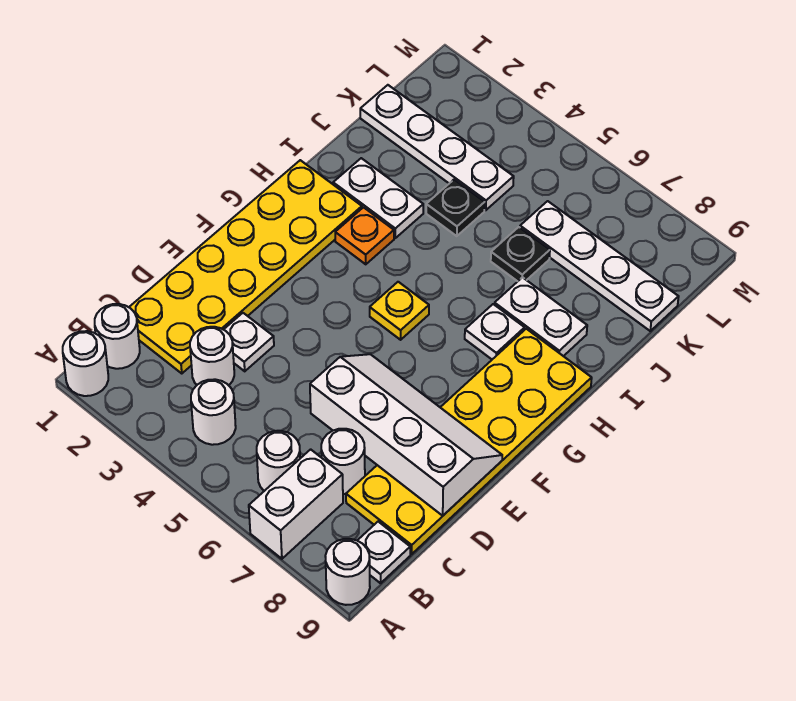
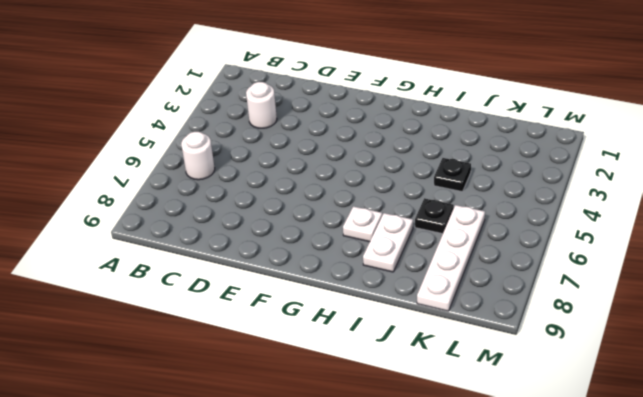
none -> white 1x1 round brick [63,331,108,396]
none -> white 1x2 brick [249,449,343,559]
none -> white 1x1 round brick [325,539,370,605]

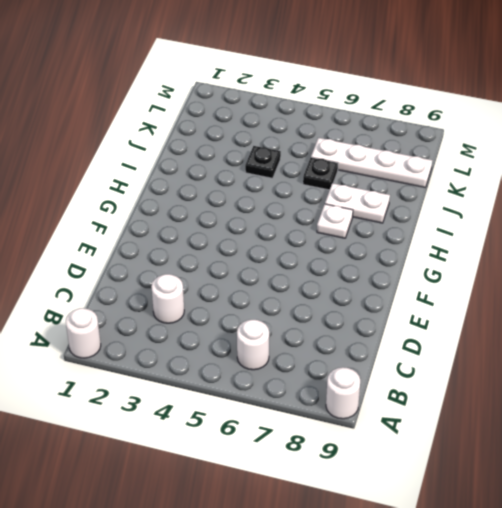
none -> white 1x2 brick [249,449,343,559]
none -> white 1x1 round brick [95,304,140,369]
none -> white 1x1 round brick [191,379,236,445]

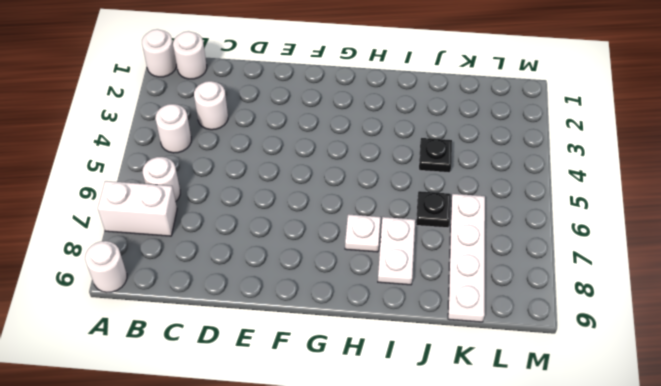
none -> white 1x1 plate [357,522,410,583]
none -> yellow 2x6 plate [129,160,362,373]
none -> white 1x1 round brick [321,429,365,494]

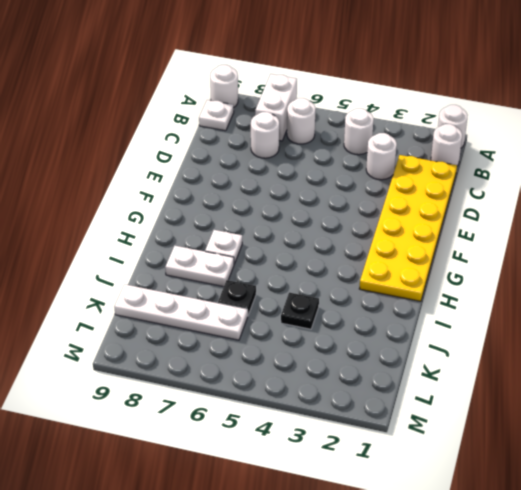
none -> yellow 2x6 plate [346,329,592,554]
none -> white 1x1 plate [224,313,274,371]
none -> yellow 1x1 plate [370,282,429,340]

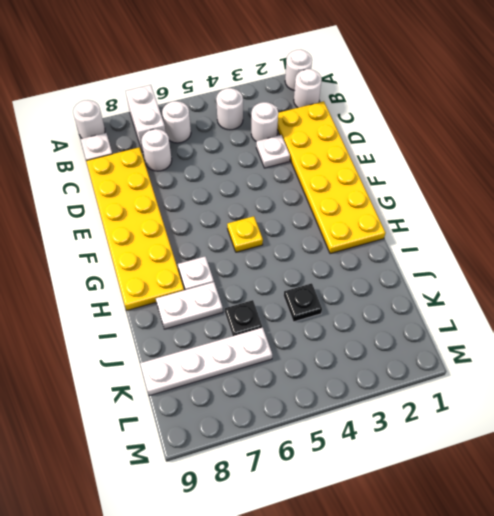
none -> orange 1x1 plate [335,207,394,264]
none -> white 1x2 plate [333,158,423,238]
none -> white 1x4 plate [360,85,514,210]

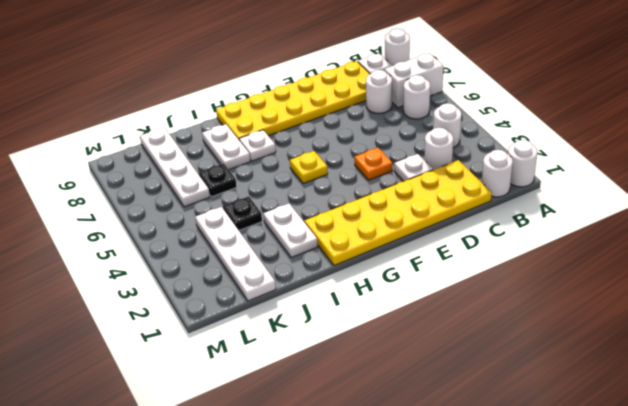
orange 1x1 plate [355,148,392,180] -> orange 1x1 plate moved to [335,207,394,264]
none -> white 2x4 slope [310,354,502,516]

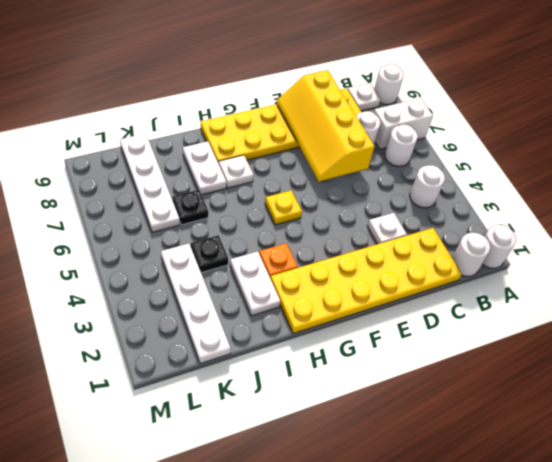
yellow 2x4 slope [277,70,375,181] -> white 2x4 slope [310,354,502,516]
none -> white 1x1 round brick [190,327,234,385]

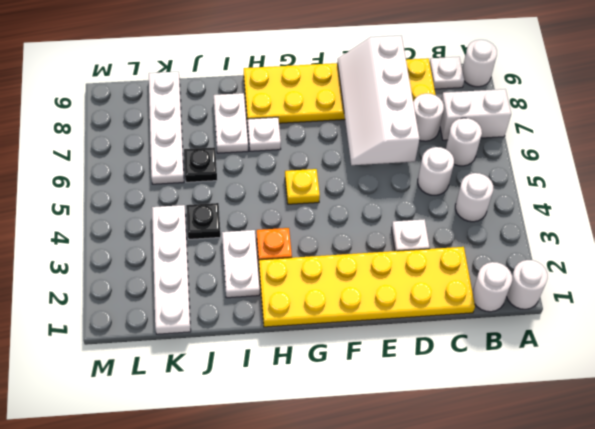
white 1x1 round brick [418,147,454,195] -> white 1x1 round brick moved to [190,327,234,385]

